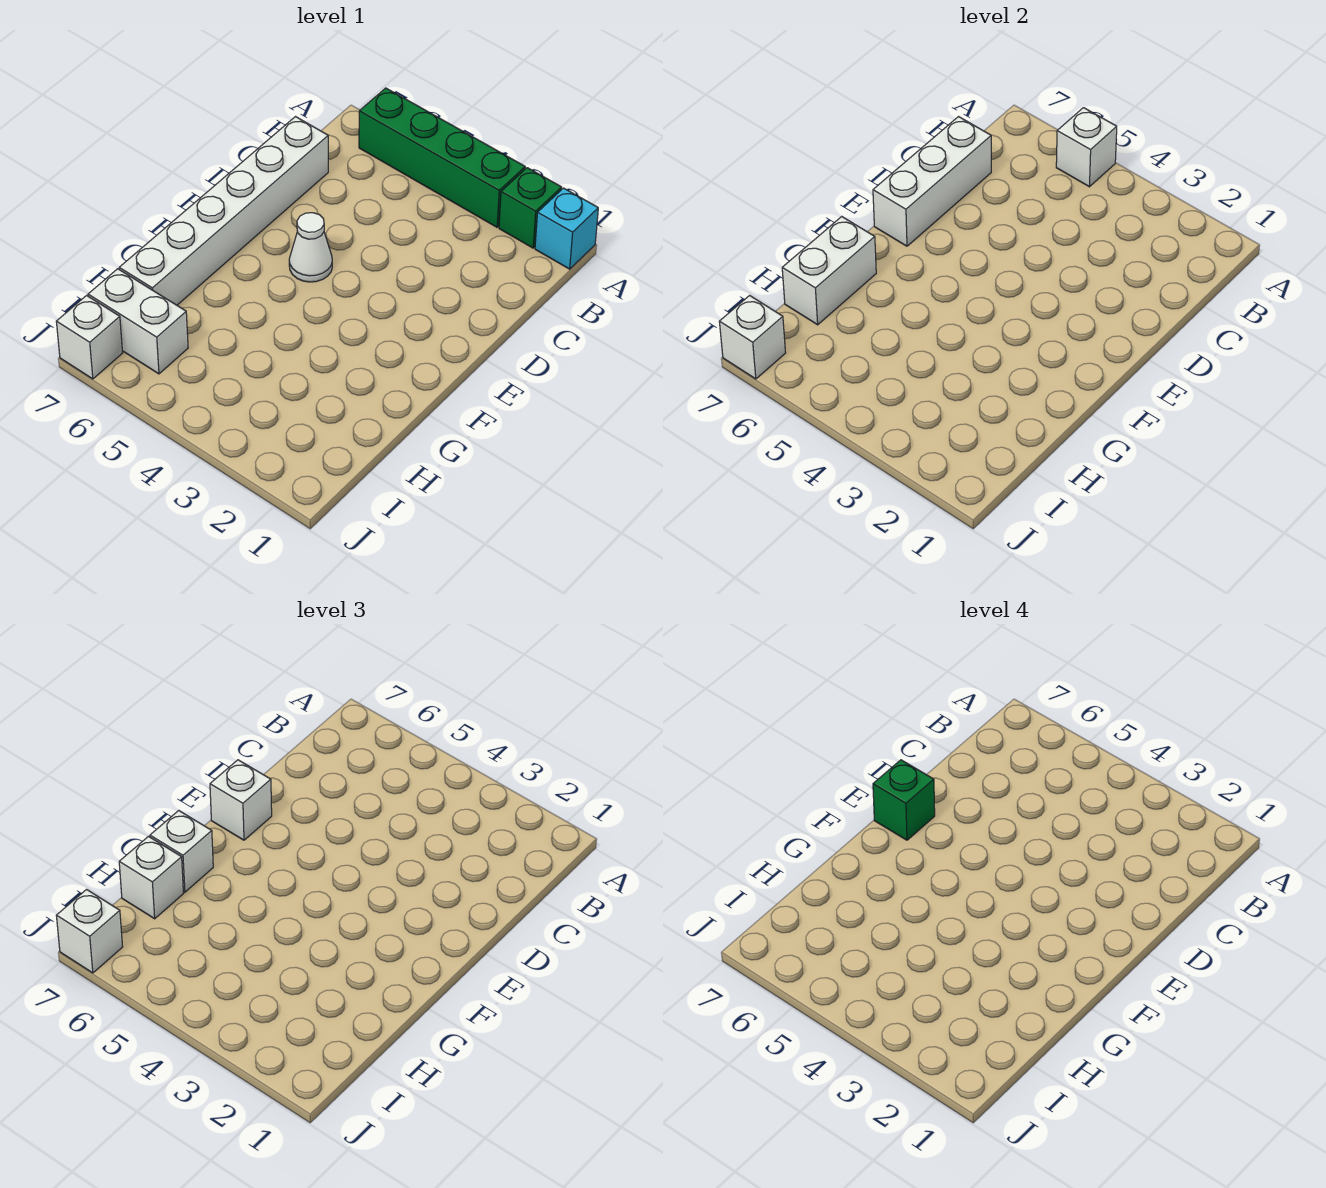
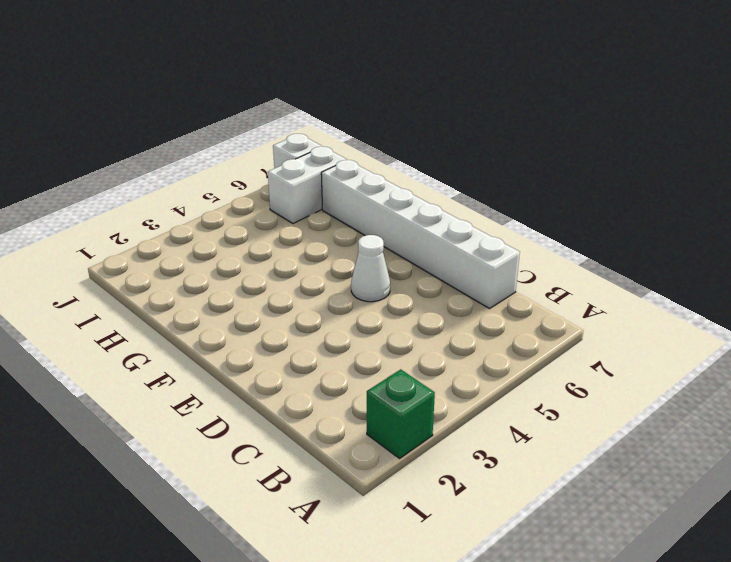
none -> cyan 1x1 brick [535,188,598,269]
none -> green 1x4 brick [359,88,525,227]
none -> white 1x1 brick [1056,108,1117,187]

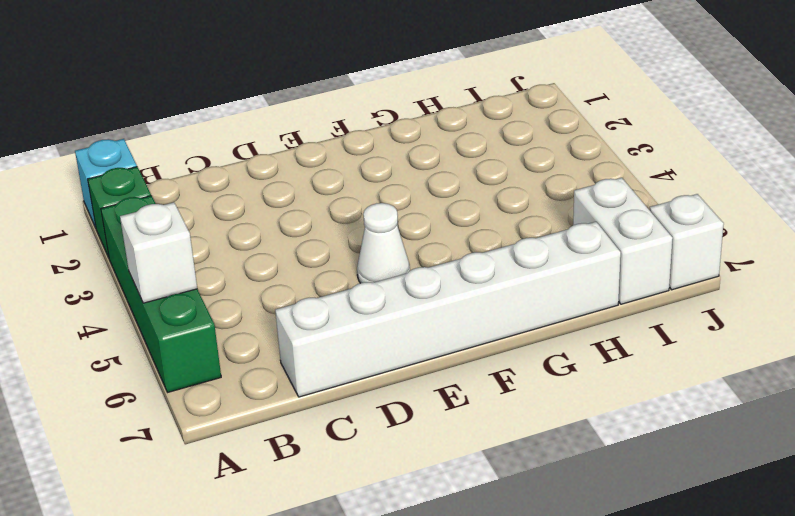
none -> white 1x3 brick [873,117,991,246]
none -> white 1x2 brick [782,217,876,325]
none -> white 1x1 brick [719,296,786,379]

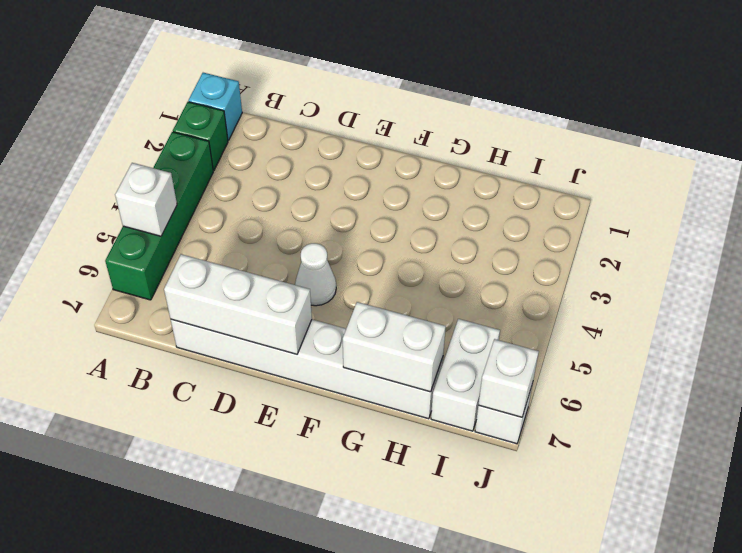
none -> white 1x1 brick [210,760,272,840]
none -> white 1x1 brick [150,811,213,892]
none -> white 1x1 brick [119,837,183,919]

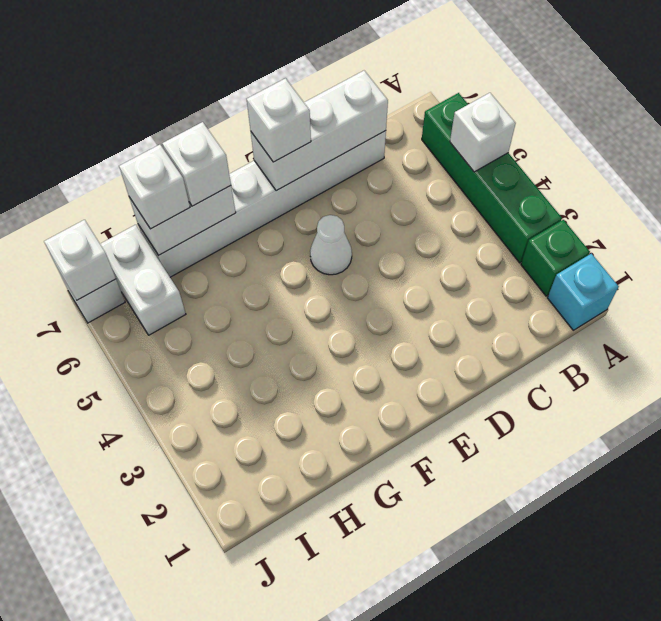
none -> white 1x1 brick [56,890,123,973]
none -> green 1x1 brick [873,760,935,840]

